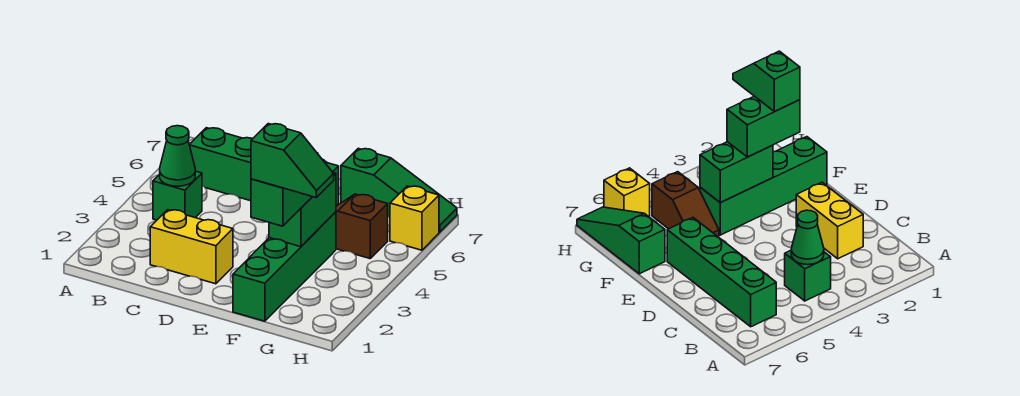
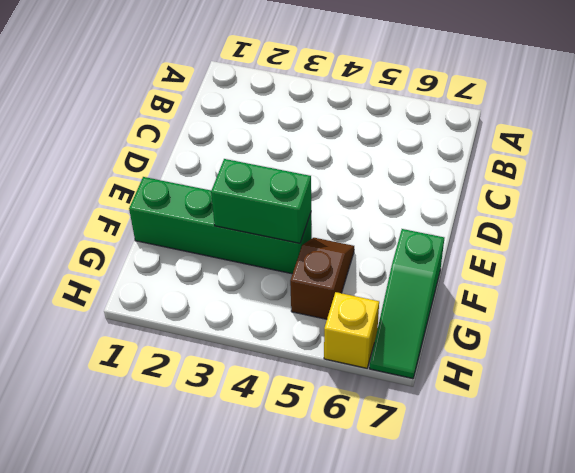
none -> green 1x1 brick [153,171,202,220]
none -> green 1x4 brick [189,128,339,206]

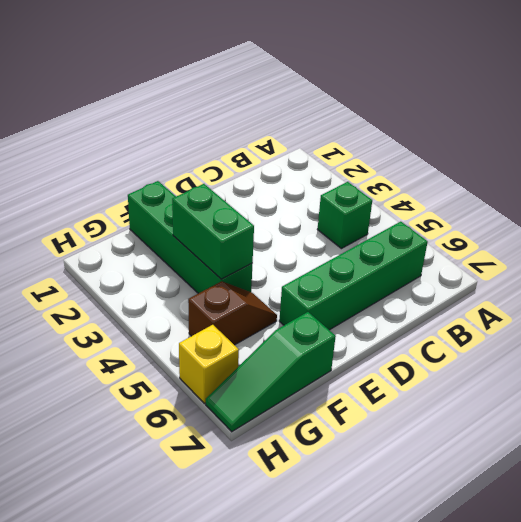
none -> yellow 1x2 brick [150,210,233,284]
none -> green 1x1 cone [160,126,195,186]

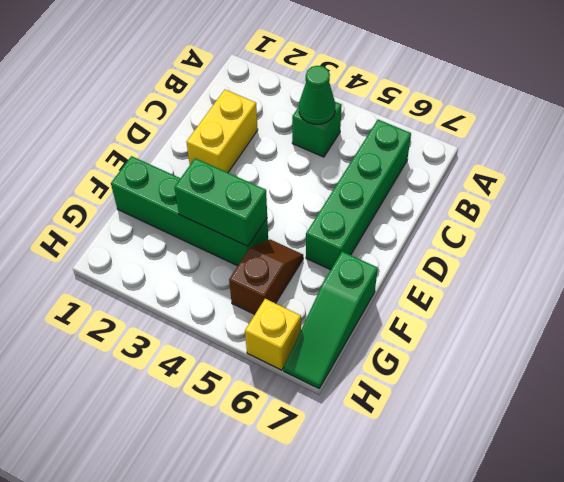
none -> green 1x2 brick [251,179,312,226]
none -> green 1x2 slope [251,124,334,197]

